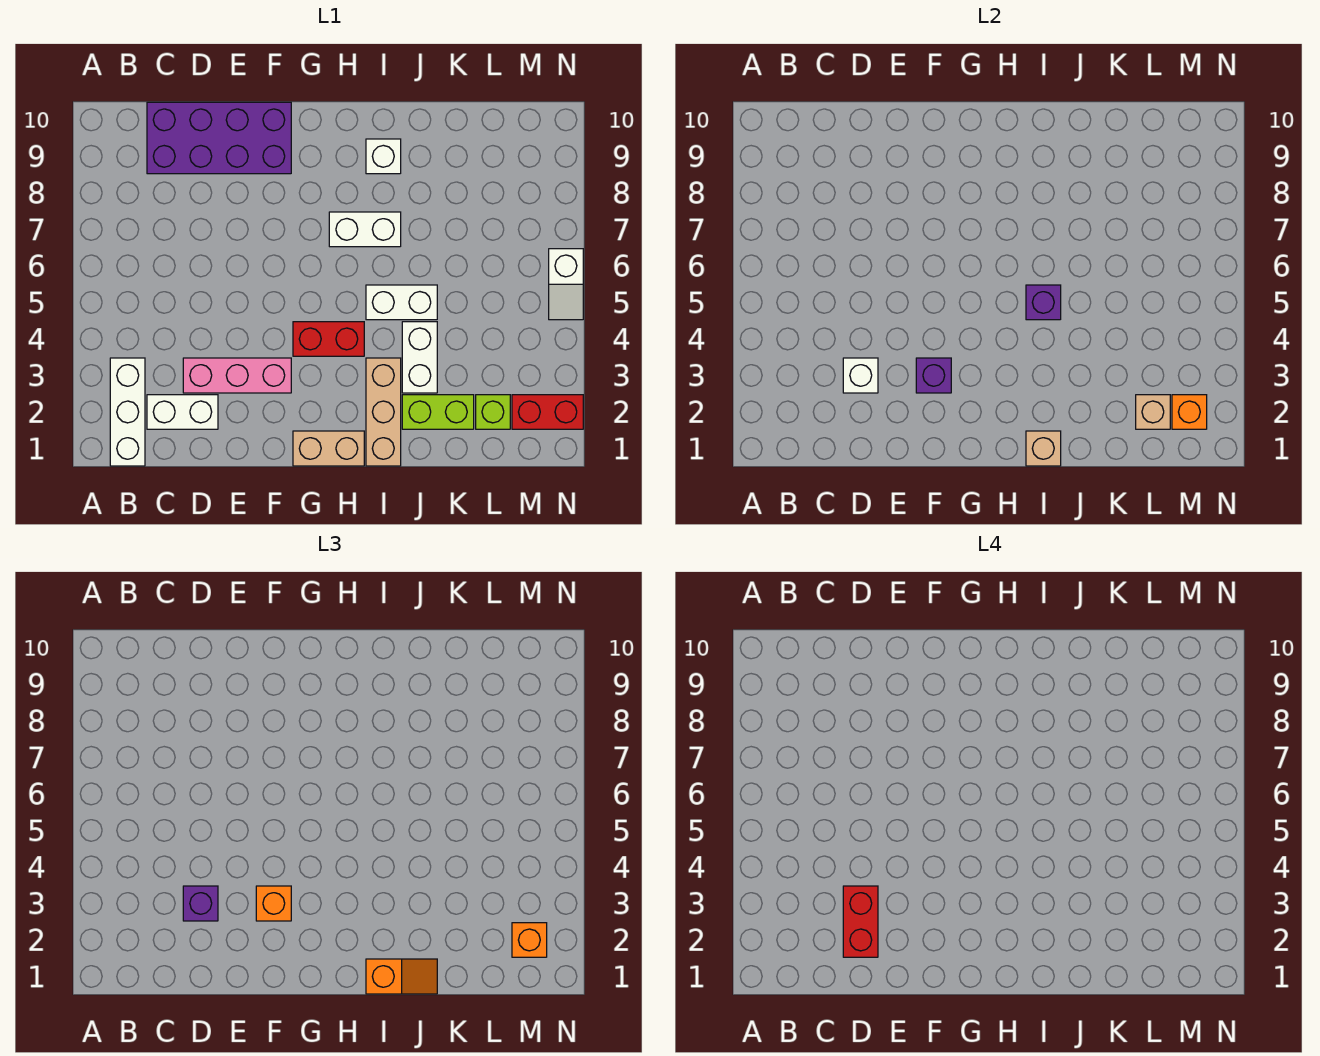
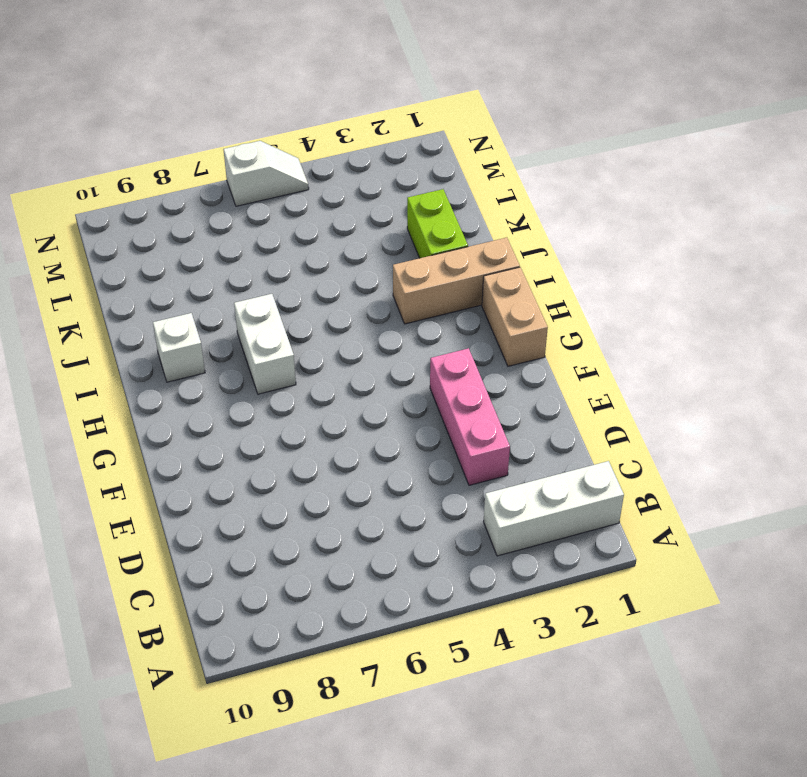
none -> white 1x2 brick [147,395,218,429]
none -> purple 2x4 brick [147,102,291,174]
none -> red 1x2 brick [293,322,364,356]

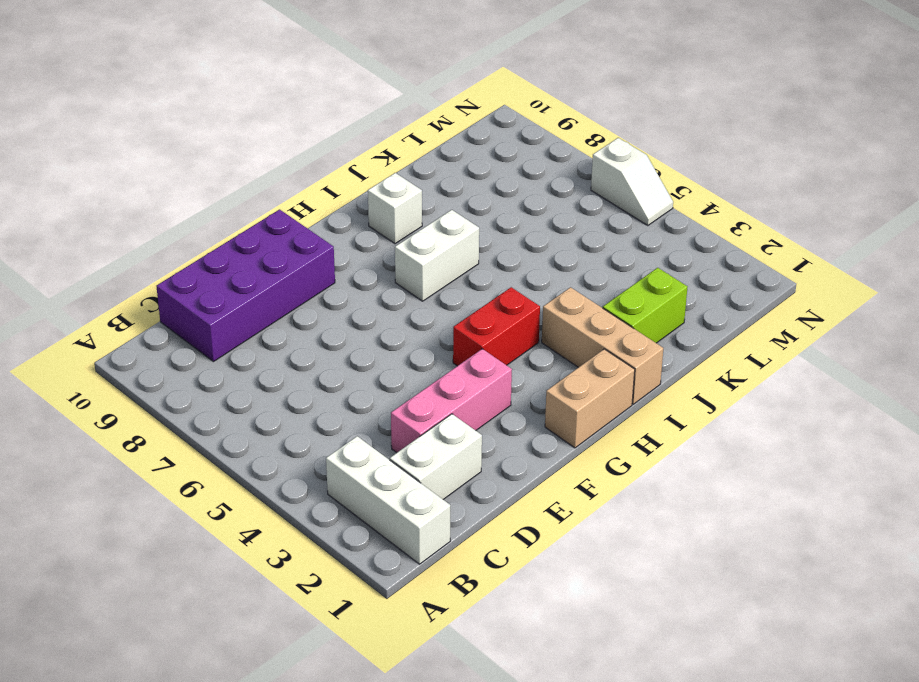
none -> white 1x2 brick [366,285,437,320]
none -> white 1x2 brick [402,322,437,393]
none -> lime 1x1 brick [476,395,510,429]

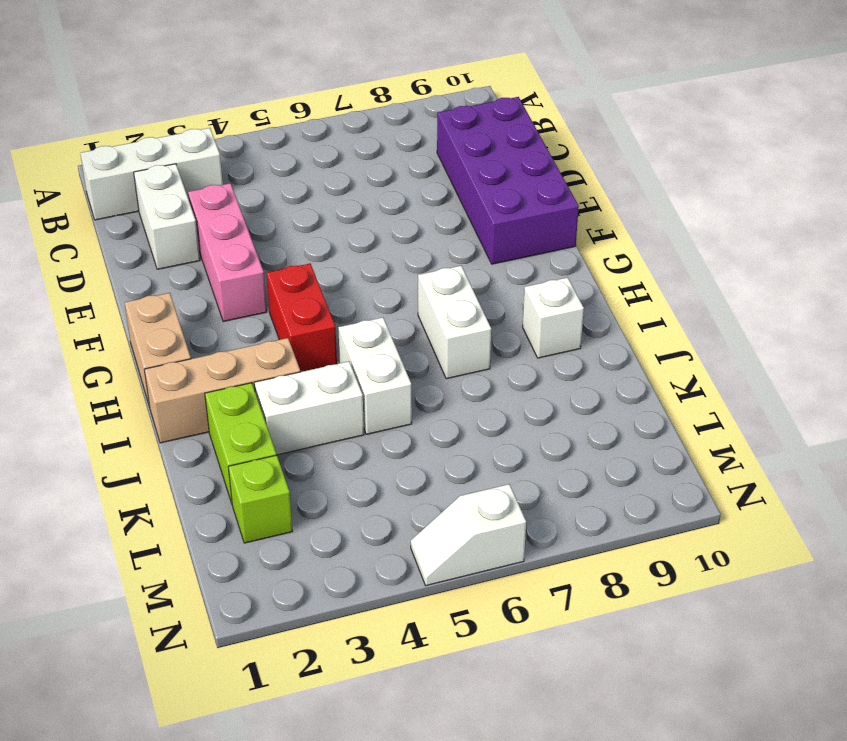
none -> red 1x2 brick [512,395,583,429]
none -> white 1x1 brick [843,358,878,393]
none -> purple 1x1 brick [916,358,951,393]

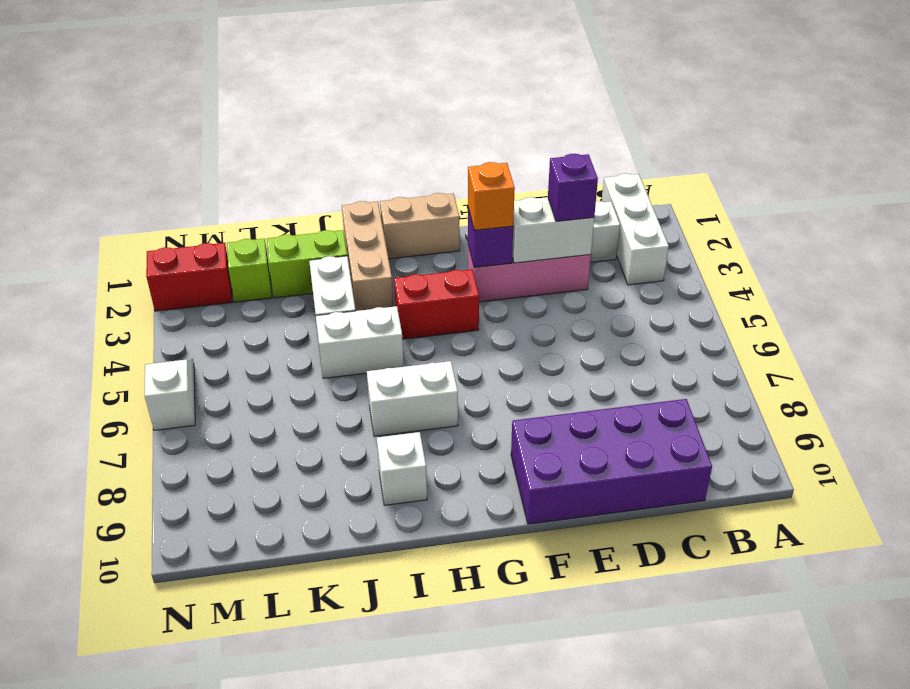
white 1x2 brick [512,197,594,263] -> white 1x1 brick [843,358,878,393]
none -> tan 1x1 brick [1026,431,1061,466]
none -> purple 1x1 brick [1026,285,1061,320]
none -> tan 1x1 brick [1136,395,1170,429]

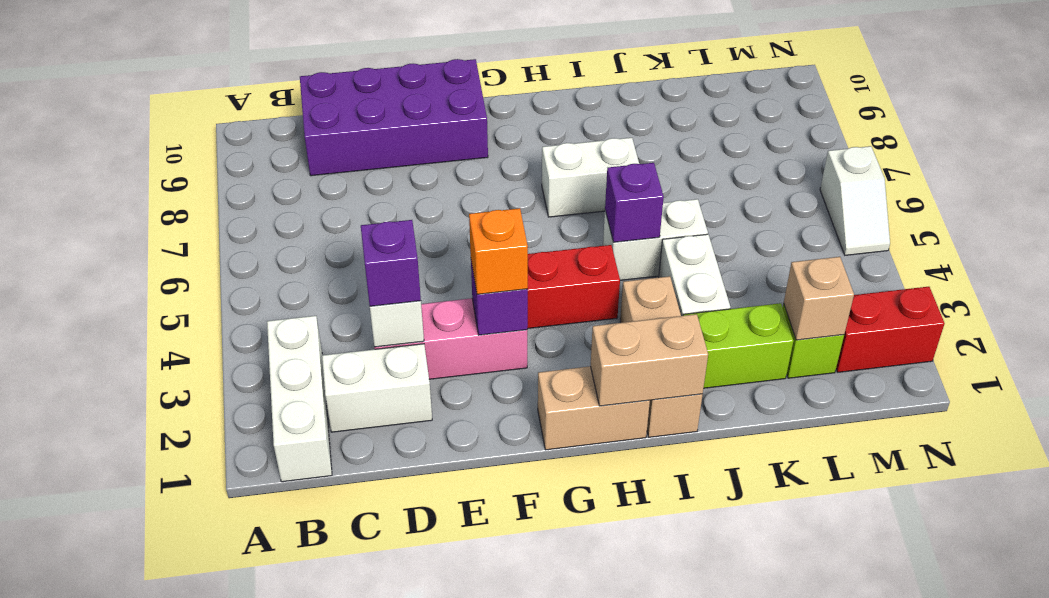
tan 1x2 brick [591,314,708,406] -> tan 1x1 brick [1026,431,1061,466]
none -> white 1x1 brick [366,139,401,174]
none -> orange 1x1 brick [1172,395,1207,429]
none -> orange 1x2 slope [366,959,437,994]

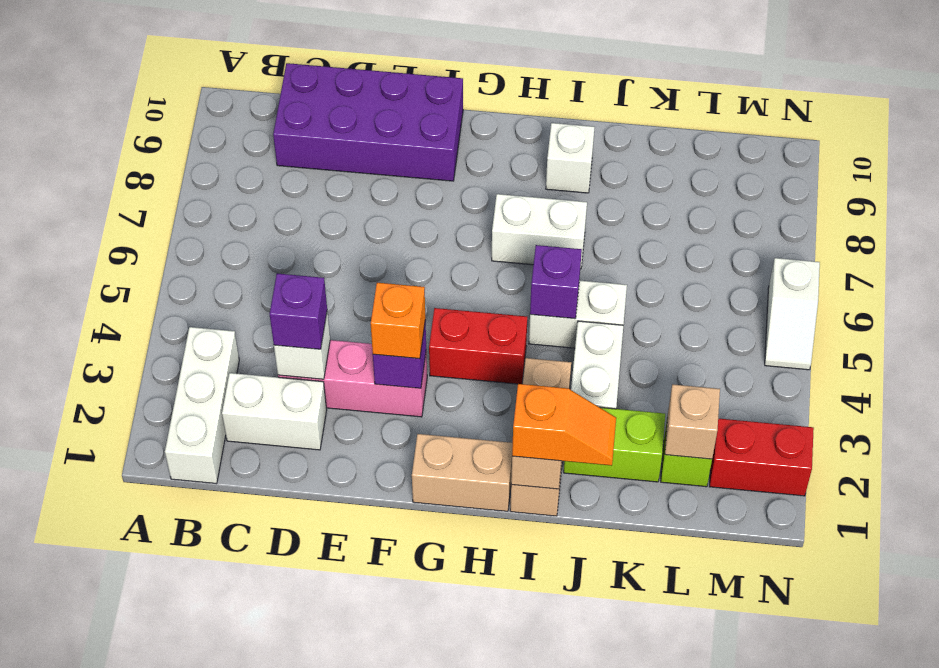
none -> orange 1x1 brick [1172,395,1207,429]
none -> orange 1x1 brick [512,923,547,957]
none -> red 1x2 brick [843,886,878,957]

